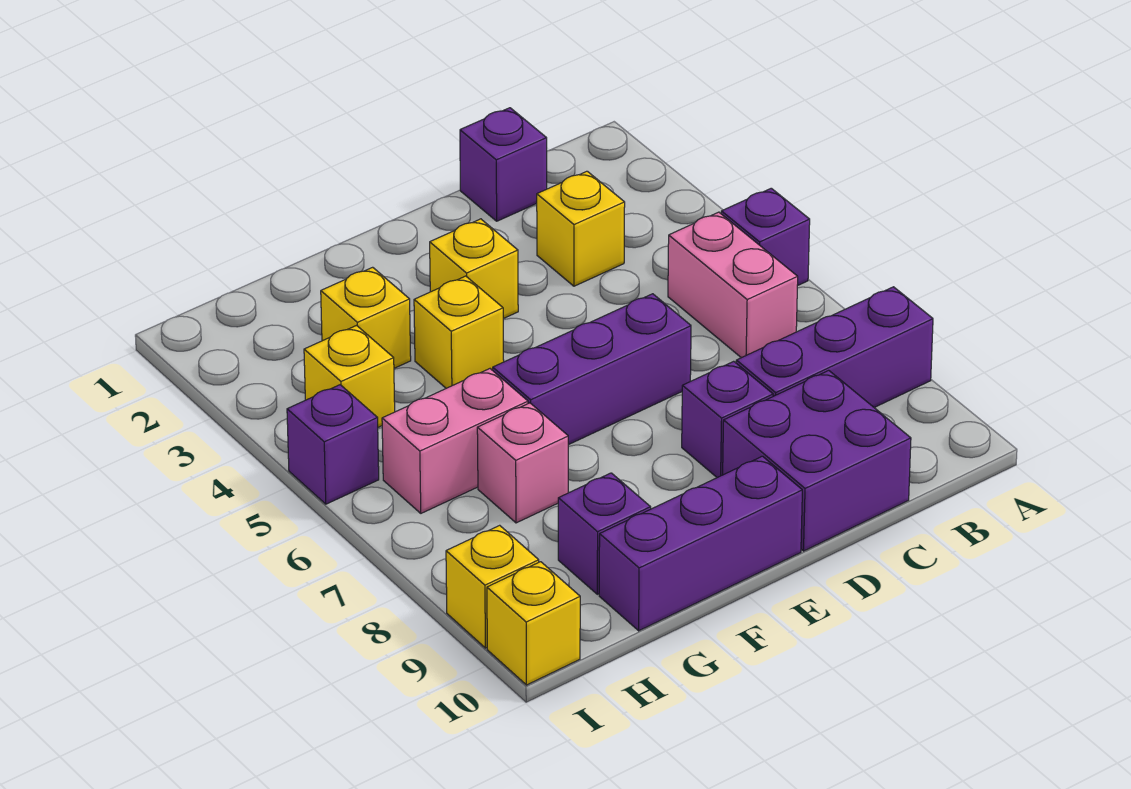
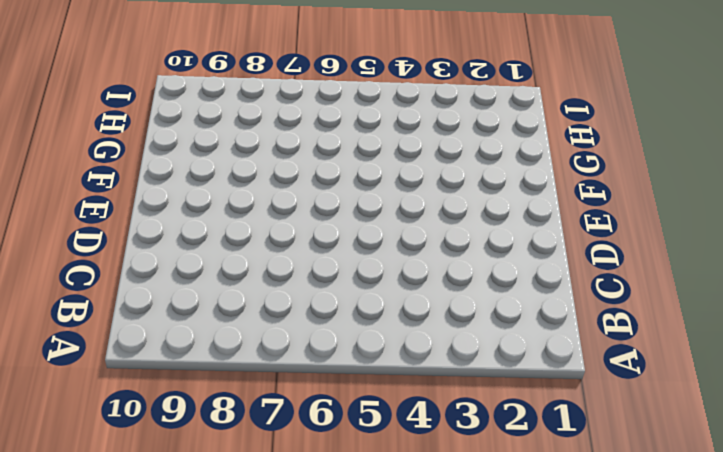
none -> purple 1x1 brick [721,188,810,286]
none -> purple 1x3 brick [736,287,933,407]
none -> pink 1x2 brick [668,212,798,358]

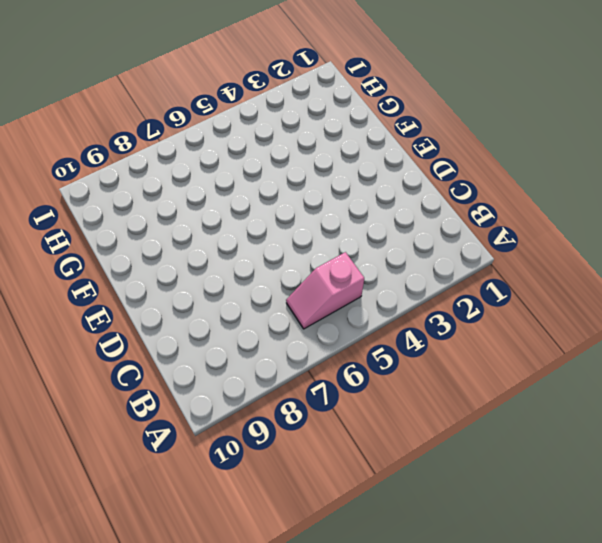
pink 1x2 slope [286,252,364,329] -> pink 1x2 brick [668,212,798,358]
none -> purple 1x1 brick [721,188,810,286]
none -> purple 1x3 brick [736,287,933,407]
none -> purple 1x1 brick [460,108,547,221]

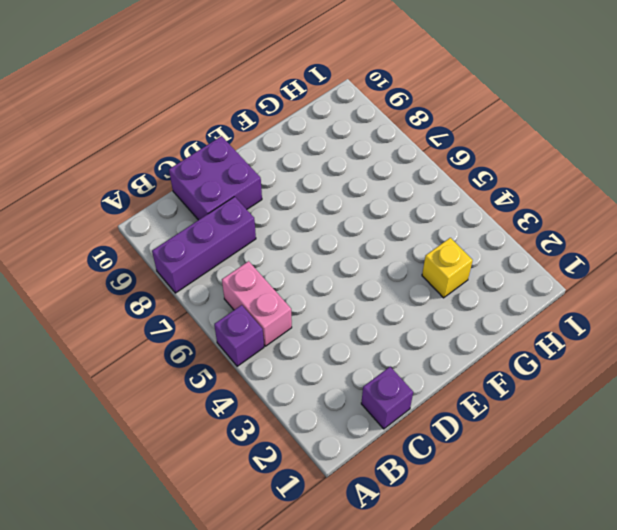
none -> yellow 1x1 brick [537,171,625,286]
none -> purple 1x3 brick [493,294,691,445]
none -> purple 1x1 brick [682,361,773,478]

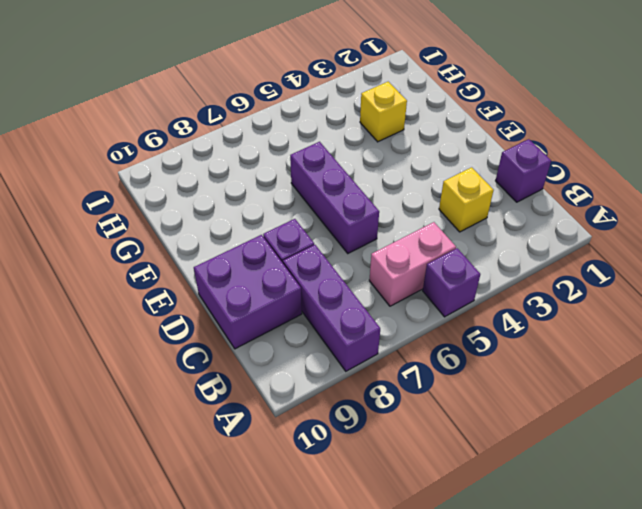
none -> yellow 1x1 brick [430,219,518,319]
none -> purple 1x3 brick [599,456,802,631]
none -> yellow 1x1 brick [414,276,504,388]

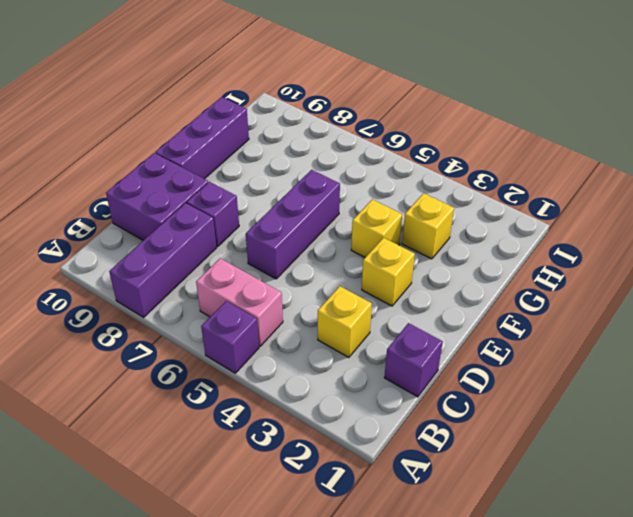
none -> pink 1x2 brick [382,369,528,513]
none -> pink 1x1 brick [477,403,568,523]
none -> purple 1x1 brick [558,473,651,594]

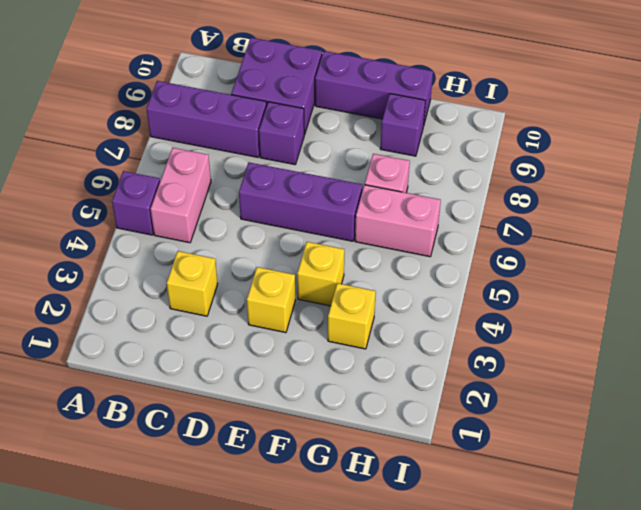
none -> purple 1x1 brick [460,108,547,221]
none -> yellow 1x1 brick [304,326,395,427]
none -> purple 1x1 brick [287,385,379,504]

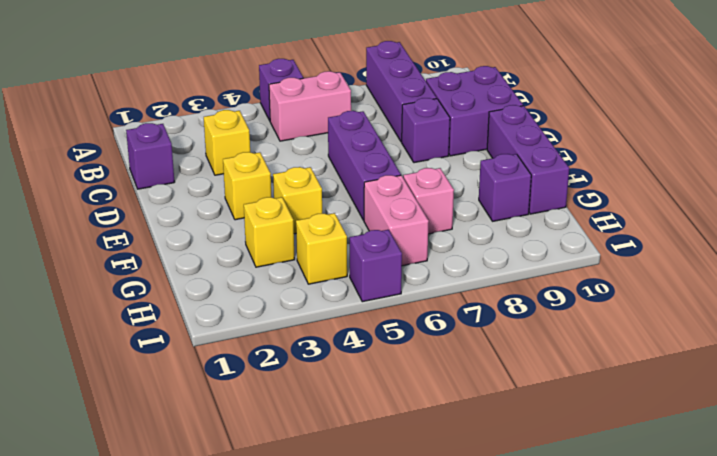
none -> yellow 1x1 brick [446,525,539,648]
none -> yellow 1x1 brick [487,562,580,685]

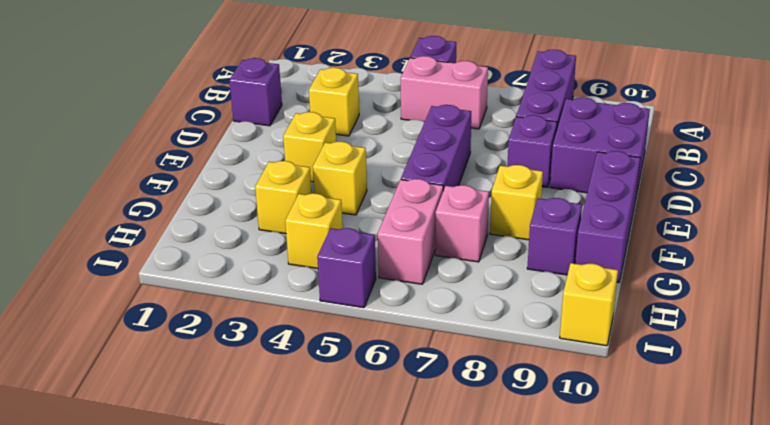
yellow 1x1 brick [490,165,543,240] -> yellow 1x1 brick moved to [446,525,539,648]

